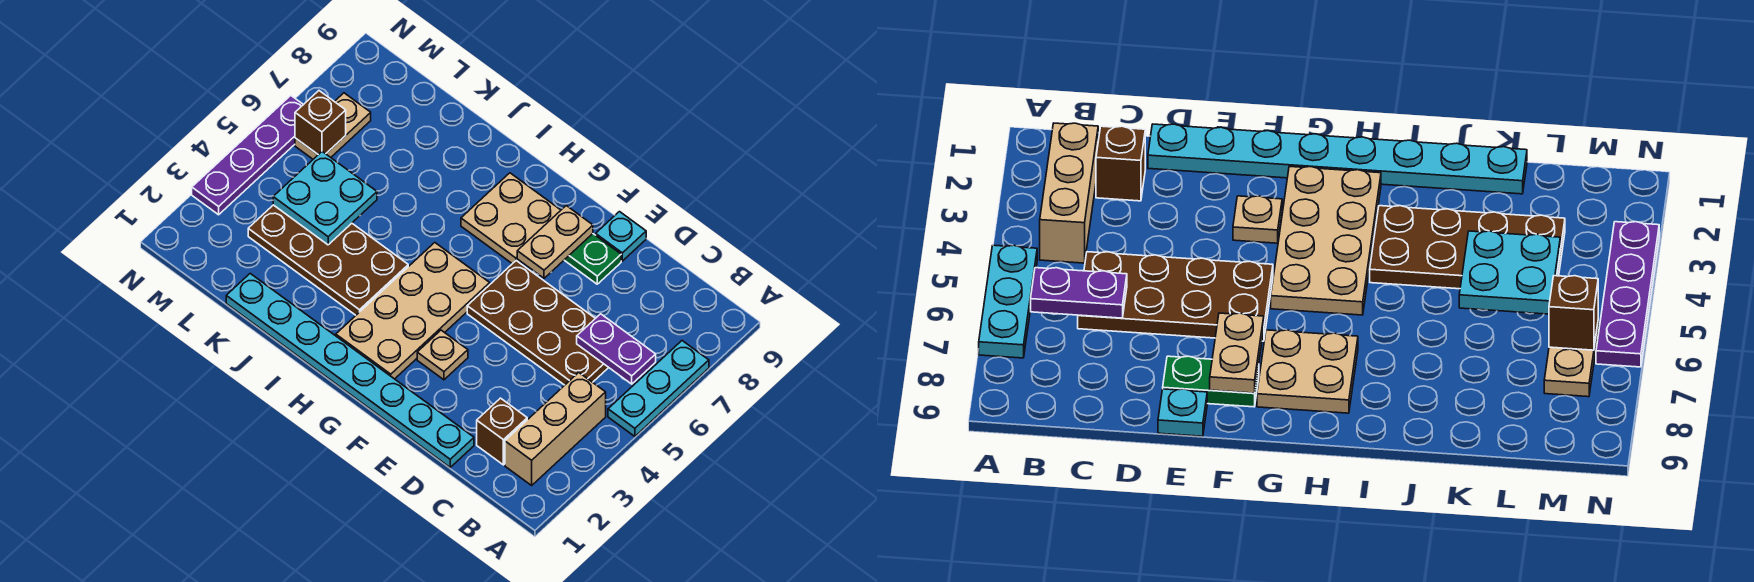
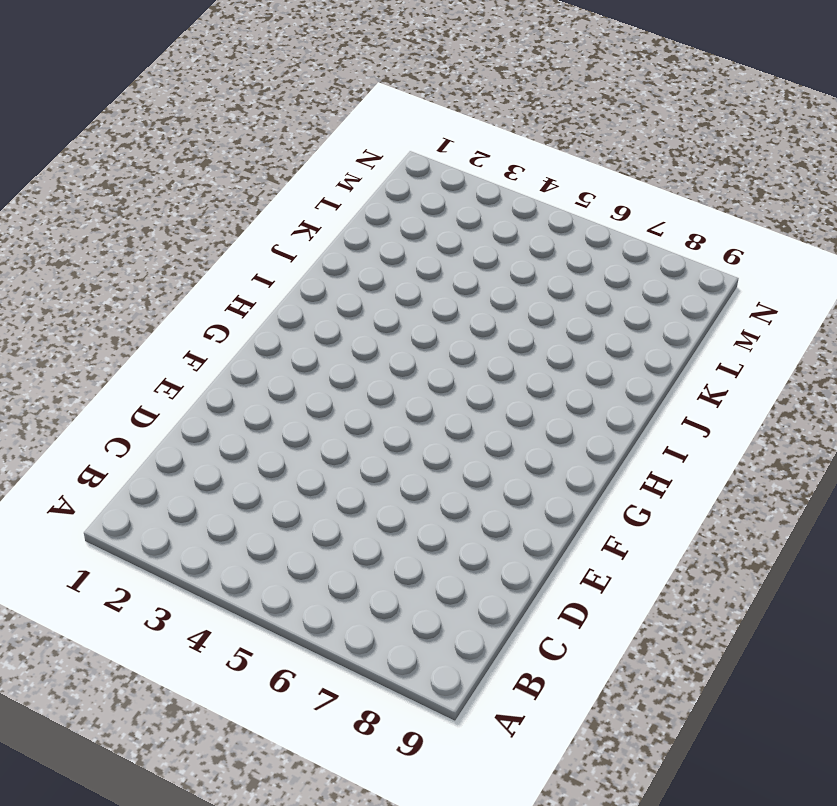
none -> cyan 1x3 plate [608,341,709,436]
none -> tan 1x3 brick [505,372,606,485]
none -> brown 1x1 brick [477,398,527,465]

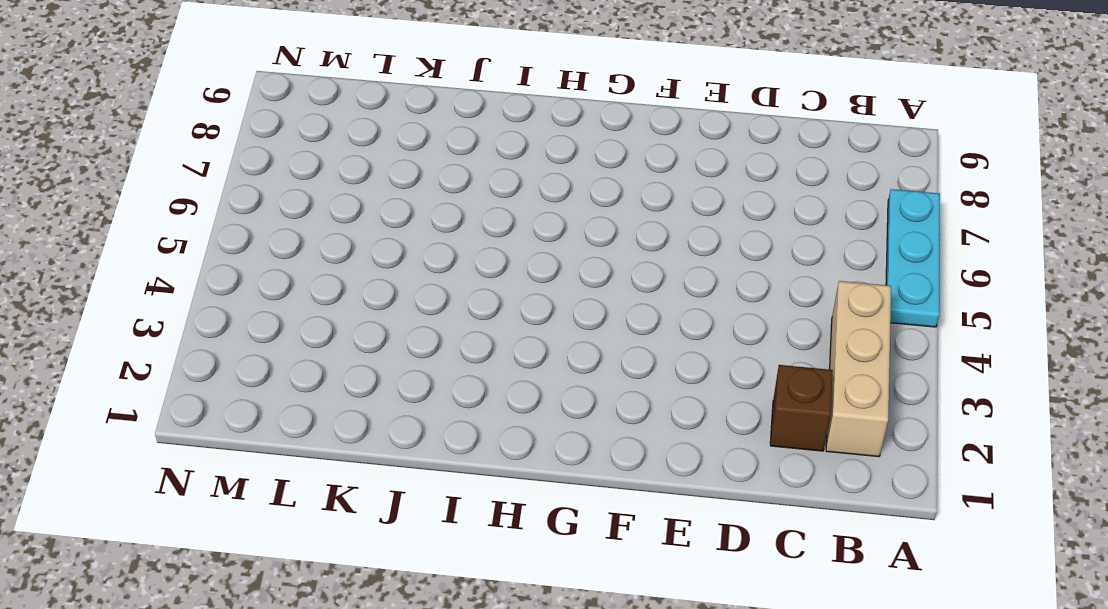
none -> brown 2x4 plate [467,261,609,385]
none -> cyan 1x8 plate [226,274,474,467]
none -> green 1x2 plate [565,234,621,284]

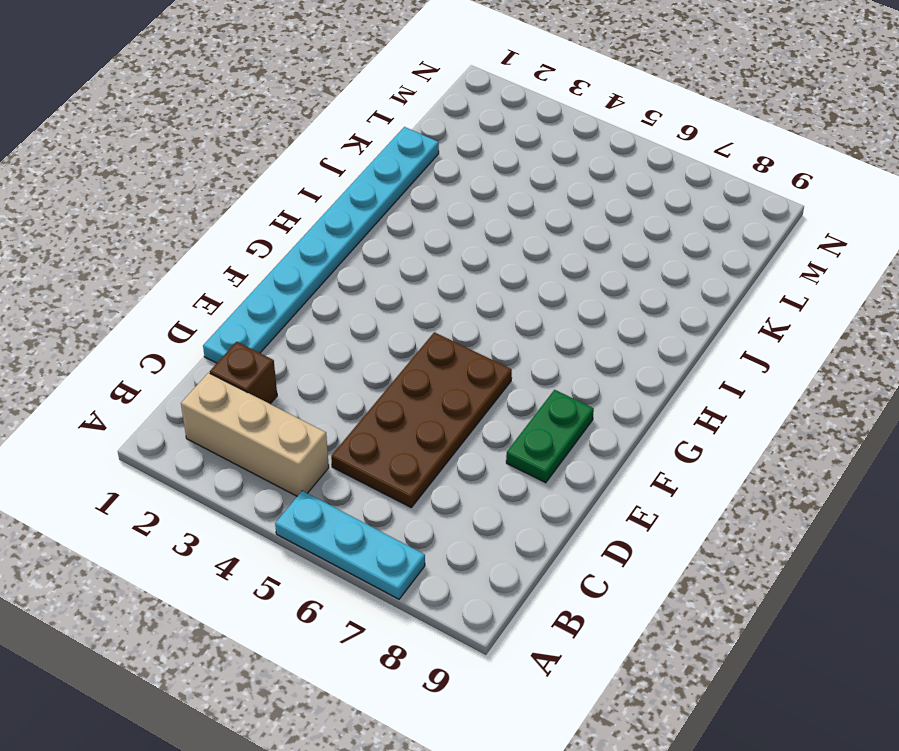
none -> cyan 1x1 plate [596,212,646,261]
none -> tan 1x1 plate [417,330,468,380]
none -> tan 2x4 plate [336,243,490,379]

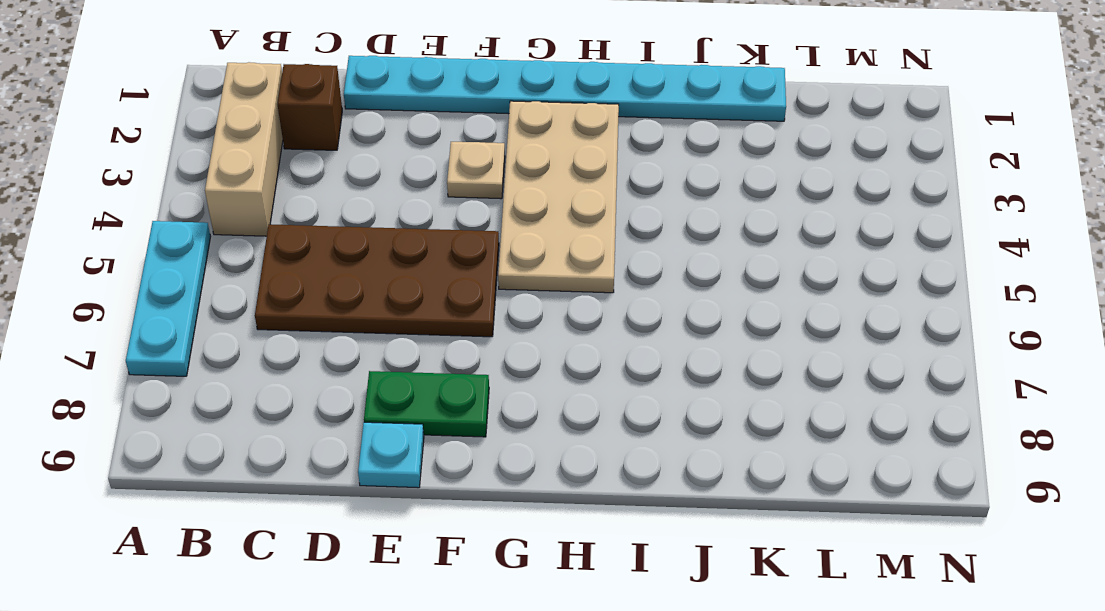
none -> tan 2x2 plate [461,173,561,264]
none -> brown 2x4 plate [248,205,408,315]
none -> tan 1x2 plate [295,93,371,159]

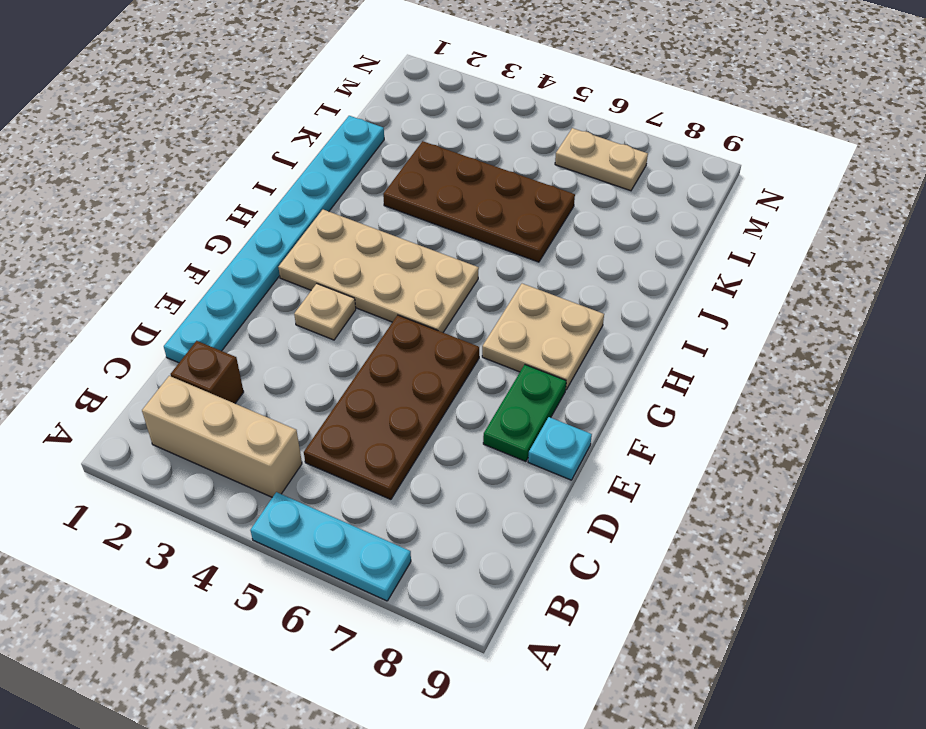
brown 2x4 plate [383,141,575,262] -> brown 2x4 plate turned to [248,205,408,315]
none -> purple 1x4 plate [192,96,303,215]
none -> purple 1x2 plate [577,314,656,384]
none -> tan 1x2 plate [517,206,593,278]

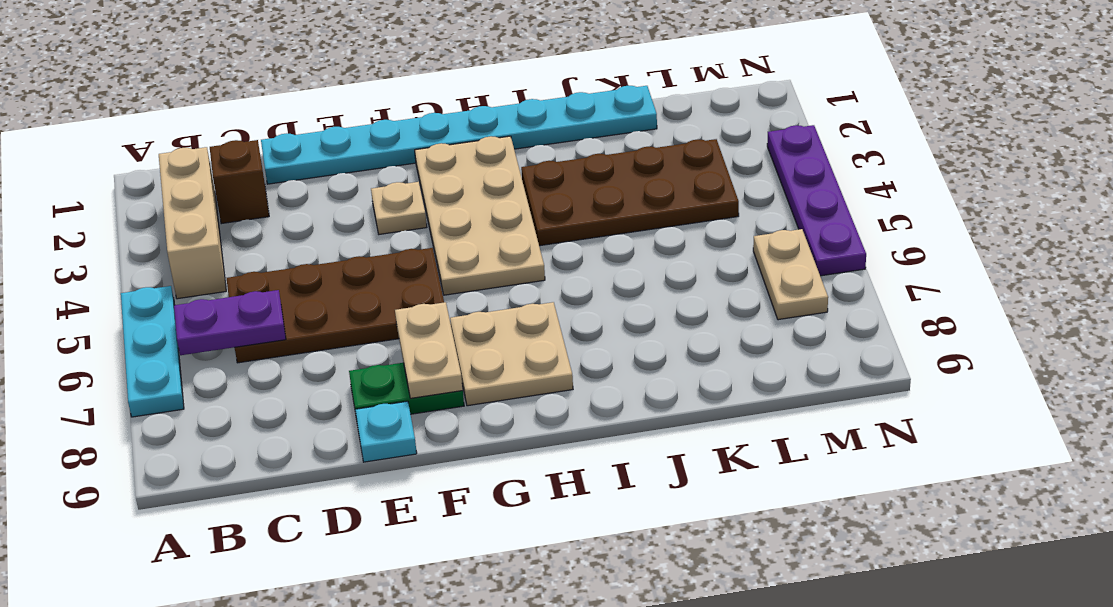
none -> cyan 2x2 plate [273,152,377,245]
none -> brown 1x1 brick [295,91,346,155]

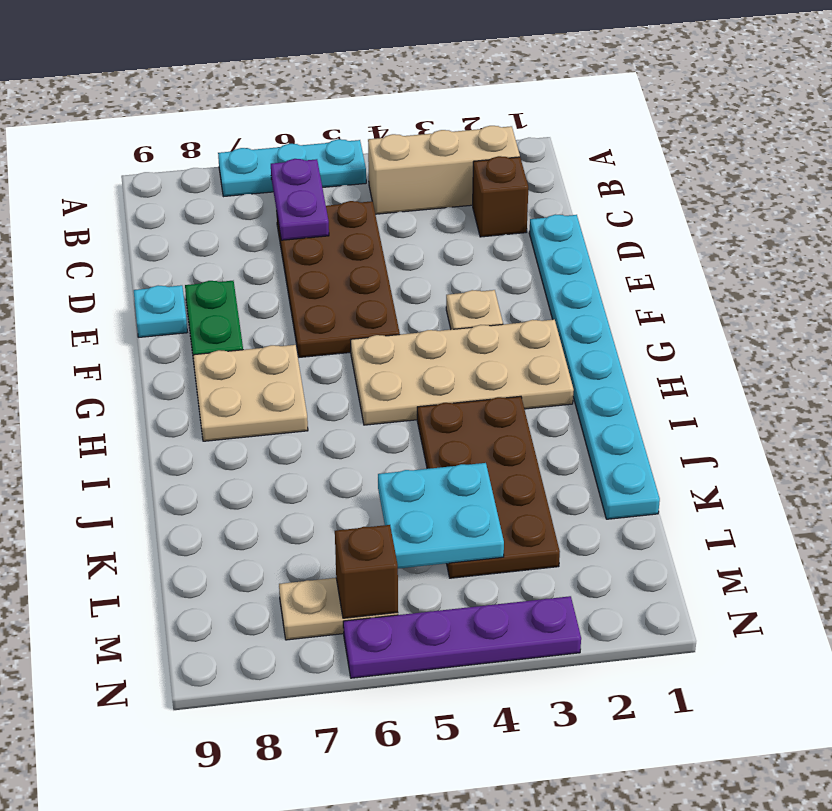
none -> tan 1x2 plate [517,206,593,278]

